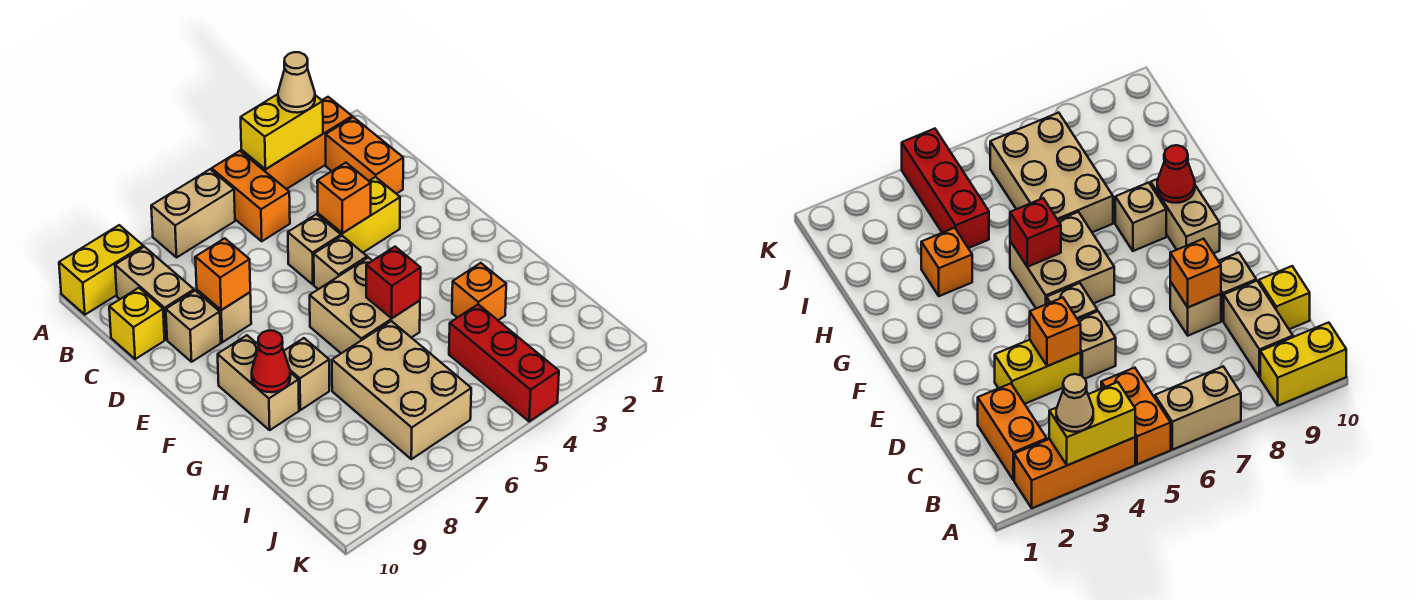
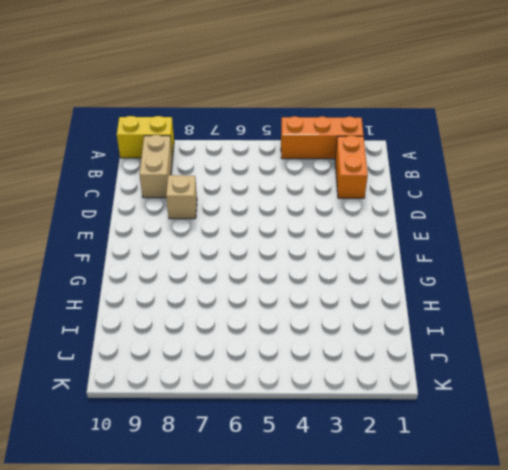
none -> orange 1x2 brick [212,151,290,241]
none -> tan 1x2 brick [151,169,235,257]
none -> yellow 1x1 brick [109,288,165,359]

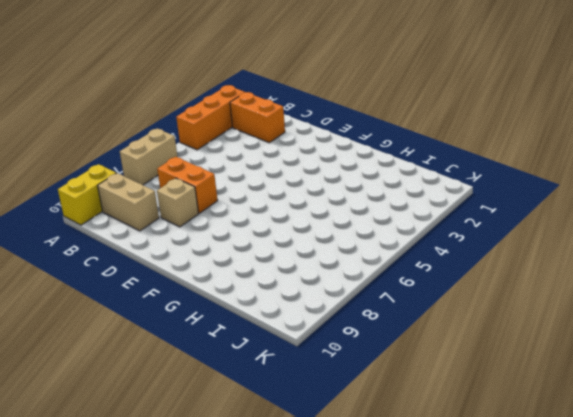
orange 1x2 brick [157,157,218,213] -> orange 1x2 brick moved to [212,151,290,241]
none -> yellow 1x1 brick [109,288,165,359]
none -> yellow 1x2 brick [318,177,400,252]
none -> tan 1x1 brick [288,214,341,284]

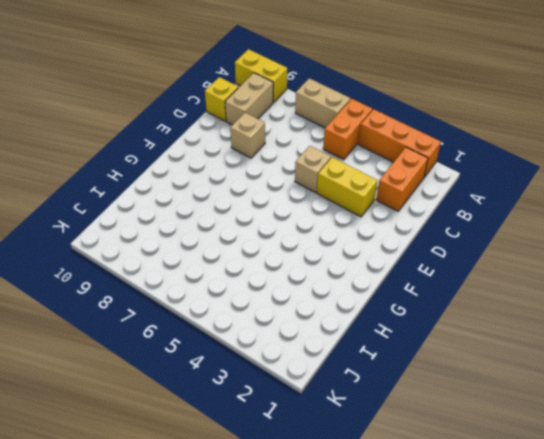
none -> tan 1x1 brick [166,291,221,362]
none -> tan 1x1 brick [314,236,367,289]
none -> tan 2x2 brick [310,257,420,353]

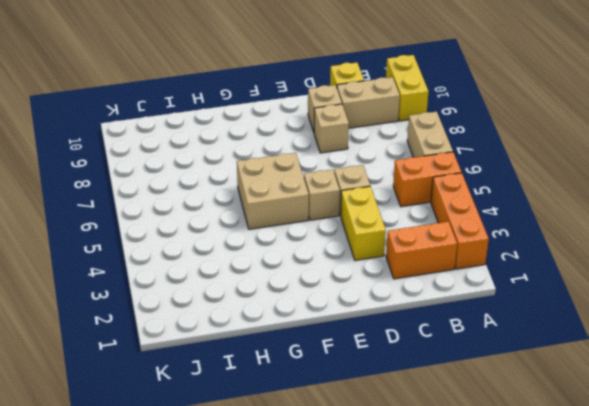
none -> tan 1x2 brick [218,335,299,430]
none -> tan 1x1 brick [284,338,329,410]
none -> orange 1x1 brick [452,263,506,320]

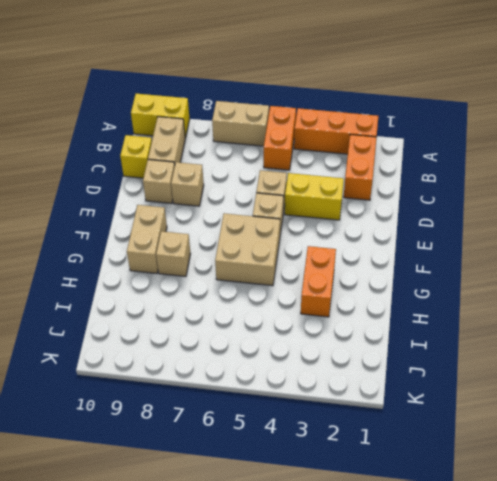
orange 1x2 brick [301,246,336,317] -> orange 1x1 brick [452,263,506,320]
none -> tan 2x3 brick [332,321,471,459]
none -> red 1x3 brick [449,304,559,421]
none -> yellow 1x2 brick [241,94,323,169]

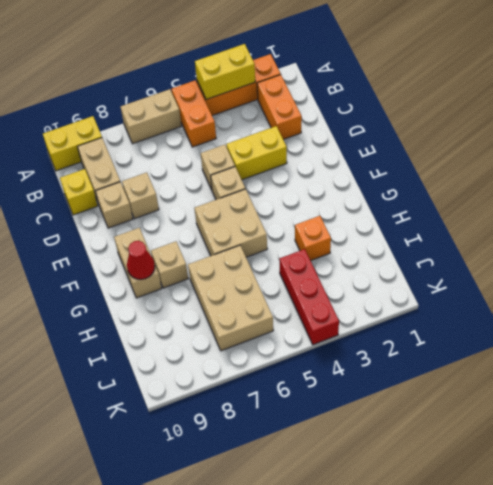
none -> orange 1x1 brick [317,163,371,233]
none -> orange 1x1 brick [195,238,250,310]
none -> red 1x1 brick [366,247,421,318]

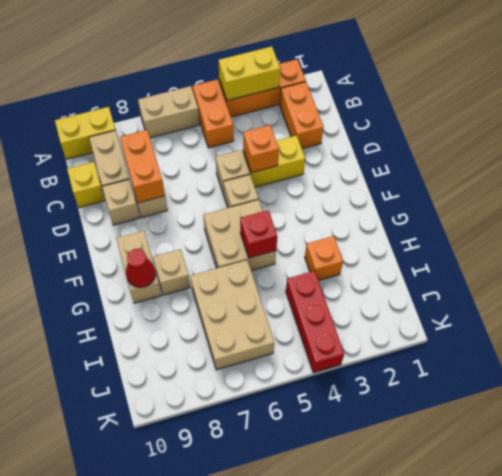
orange 1x2 brick [120,130,165,203] -> orange 1x1 brick [195,238,250,310]
none -> tan 1x1 cone [278,52,315,113]

